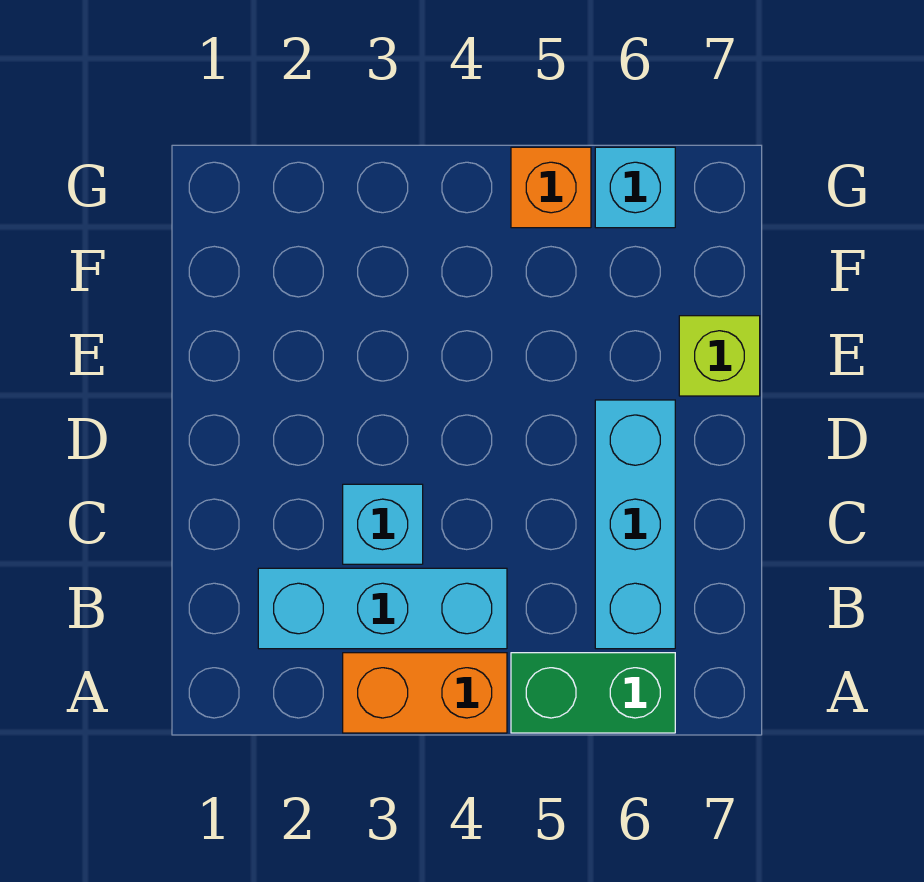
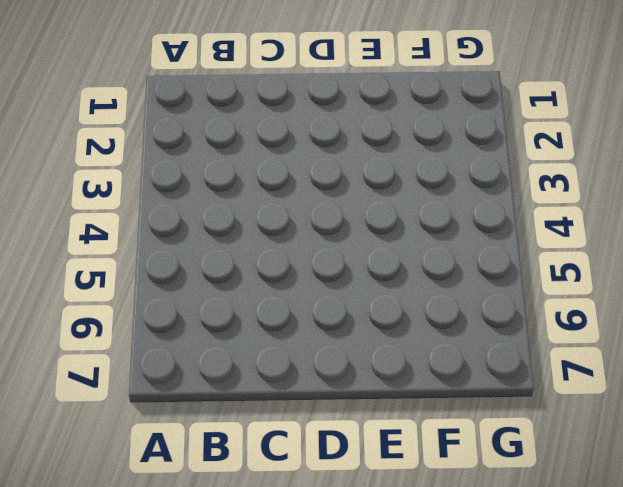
none -> orange 1x2 brick [343,653,507,733]
none -> green 1x2 brick [511,653,675,733]

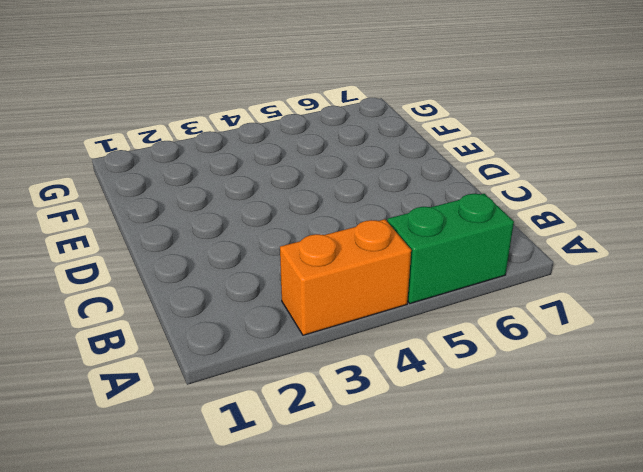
none -> cyan 1x3 brick [258,568,507,649]
none -> cyan 1x3 brick [595,400,675,649]

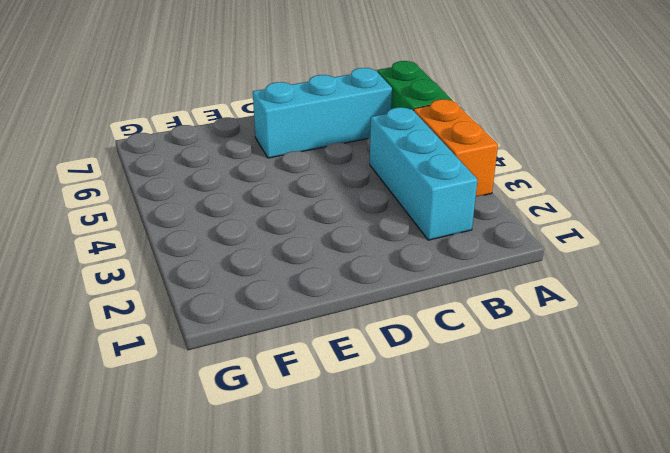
none -> cyan 1x1 brick [343,484,423,564]
none -> lime 1x1 brick [679,316,760,396]

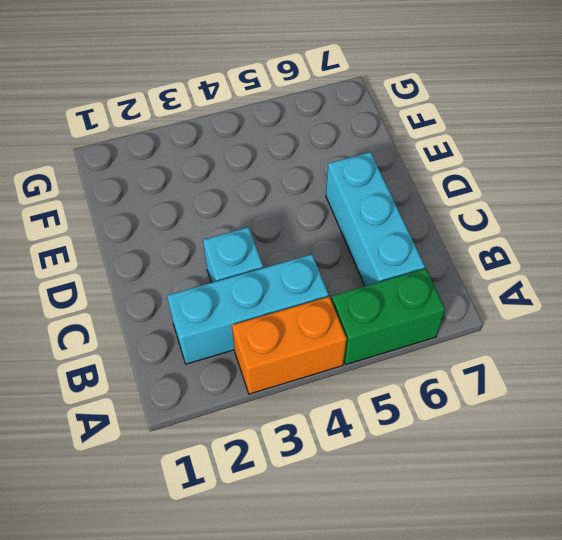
none -> lime 1x1 brick [679,316,760,396]
none -> orange 1x1 brick [511,147,591,228]

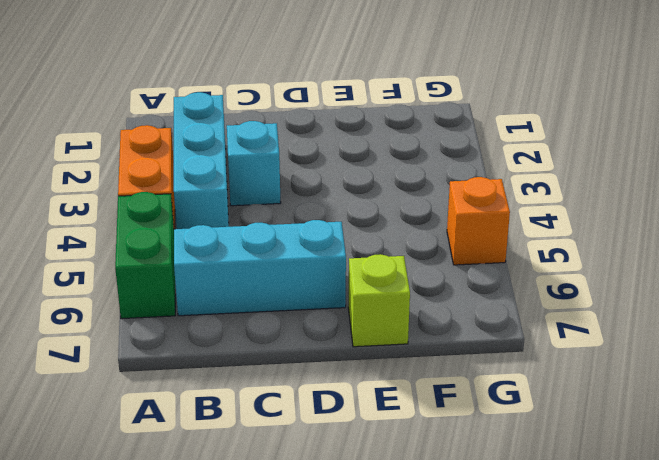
none -> cyan 1x1 brick [595,147,675,228]

